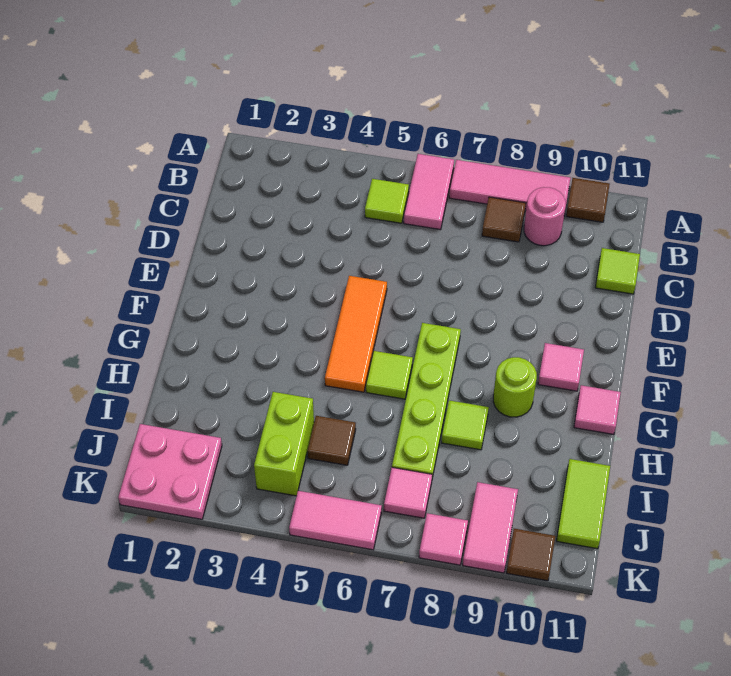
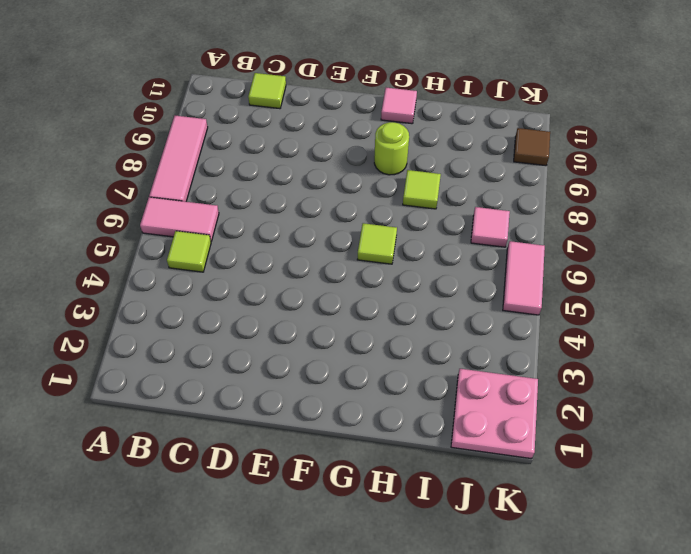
none -> brown 1x1 tile [566,178,610,222]
none -> brown 1x1 tile [482,197,526,242]
none -> pink 1x1 round brick [524,187,566,246]

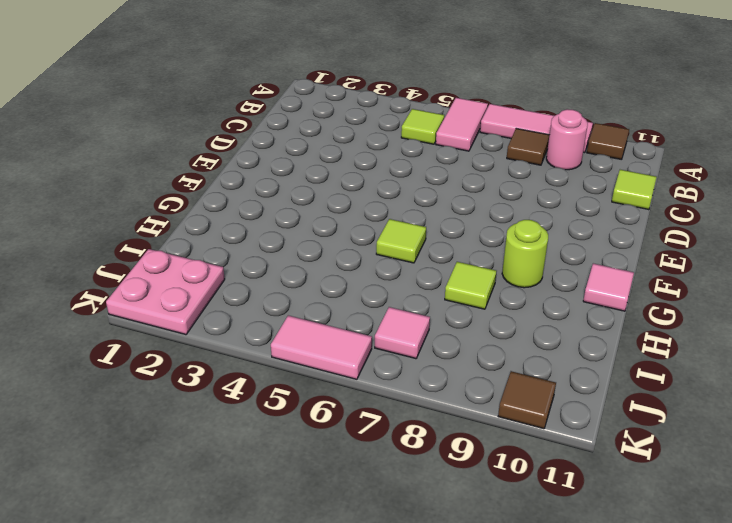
none -> orange 1x3 tile [325,276,387,392]
none -> lime 1x4 plate [392,323,461,478]
none -> pink 1x1 tile [538,343,584,391]

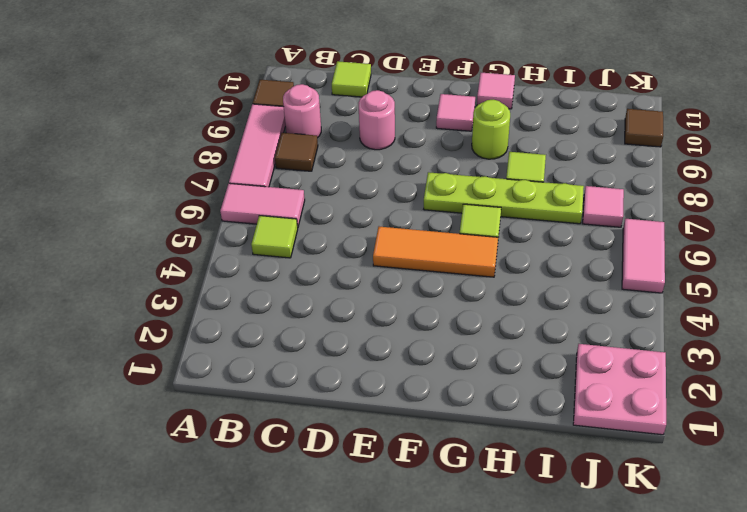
pink 1x1 round brick [359,90,395,150] -> none
none -> lime 1x2 brick [254,392,314,496]
none -> brown 1x1 tile [307,416,356,465]
none -> lime 1x2 tile [556,459,610,549]

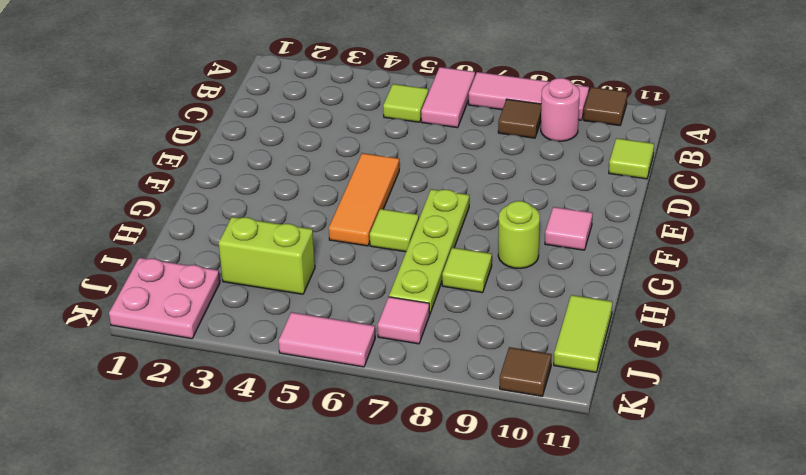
lime 1x2 brick [219,217,315,294] -> lime 1x2 brick turned to [254,392,314,496]
none -> pink 1x1 tile [574,385,621,434]
none -> brown 1x1 tile [307,416,356,465]
none -> pink 1x2 tile [463,482,518,573]

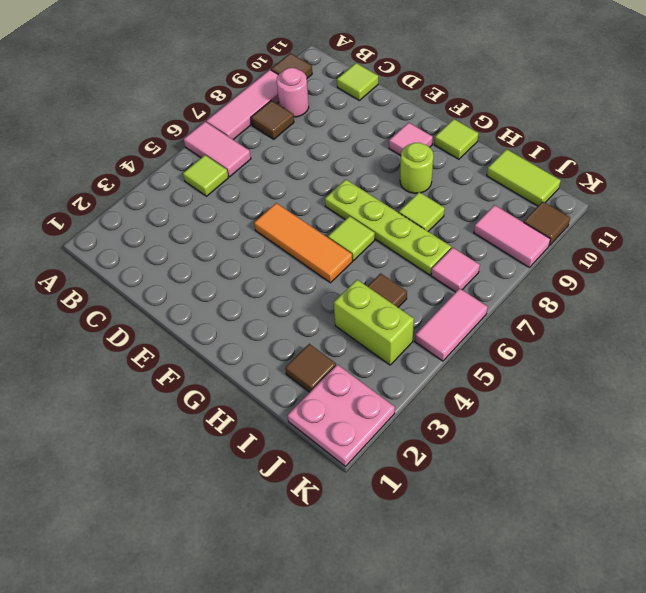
lime 1x1 tile [434,119,478,159] -> pink 1x1 tile [574,385,621,434]
brown 1x1 tile [285,344,336,392] -> none
none -> pink 1x1 tile [419,513,468,565]

